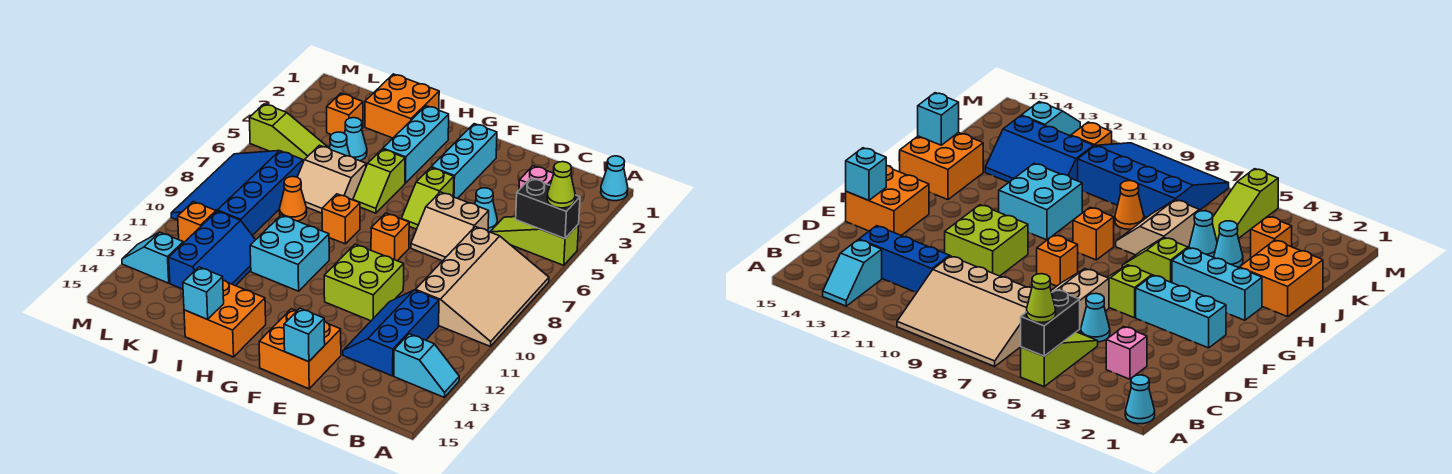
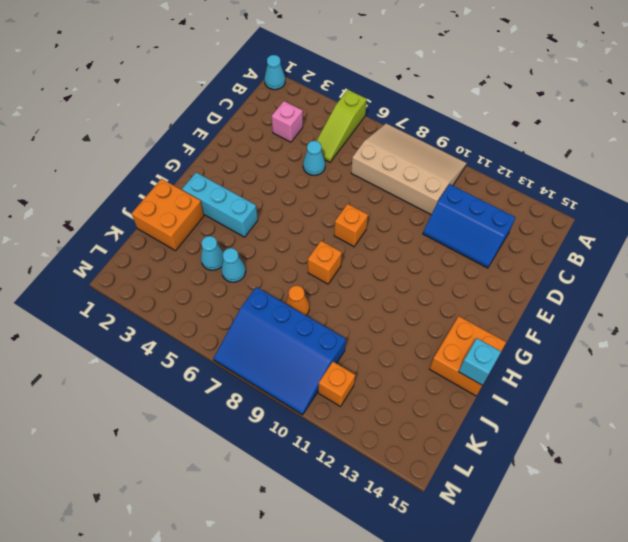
none -> cyan 1x2 slope [394,334,459,397]
none -> tan 2x2 slope [411,192,489,261]
none -> lime 2x2 brick [324,244,404,321]
none -> orange 2x2 brick [259,309,341,389]

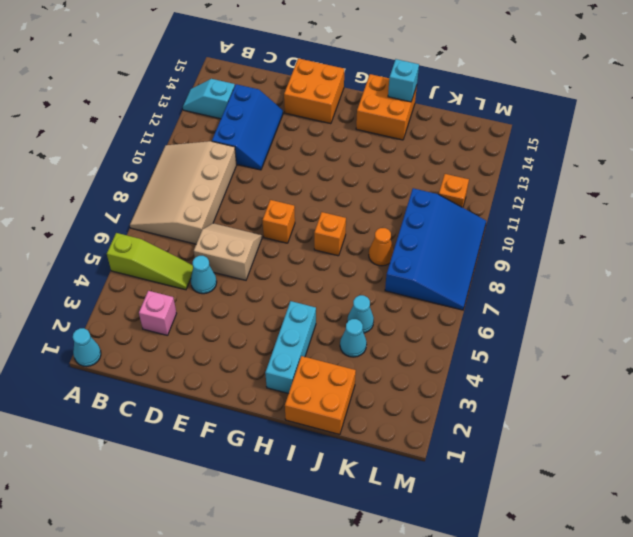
none -> lime 2x2 brick [324,244,404,321]
none -> cyan 1x3 brick [431,124,497,198]
none -> lime 1x2 slope [402,168,454,229]
none -> lime 1x2 slope [353,149,405,213]

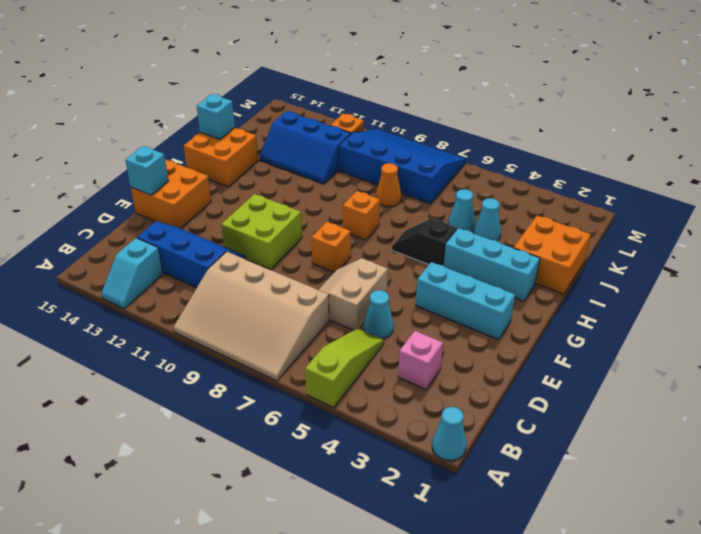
black 1x2 slope [392,218,457,266] -> lime 1x2 slope [353,149,405,213]
none -> lime 1x2 slope [402,168,454,229]
none -> cyan 2x2 brick [250,215,329,291]
none -> tan 2x2 slope [298,145,366,213]
none -> orange 1x1 brick [327,93,363,134]

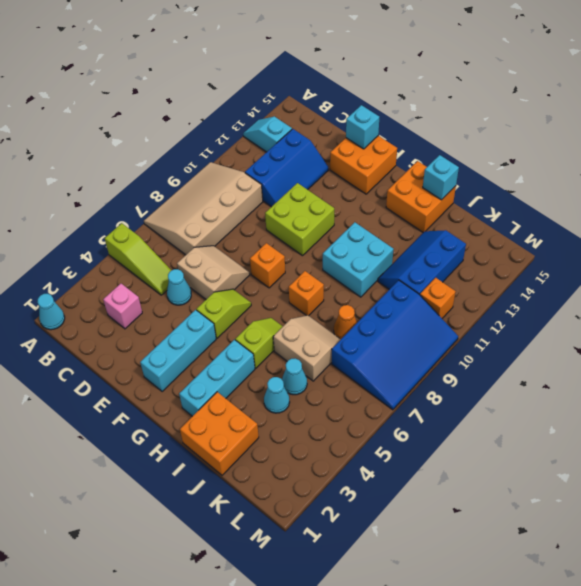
none -> orange 1x1 brick [327,93,363,134]
none -> lime 1x3 slope [249,104,327,162]
none -> cyan 1x2 slope [122,232,183,283]
none -> black 1x2 brick [515,178,580,239]

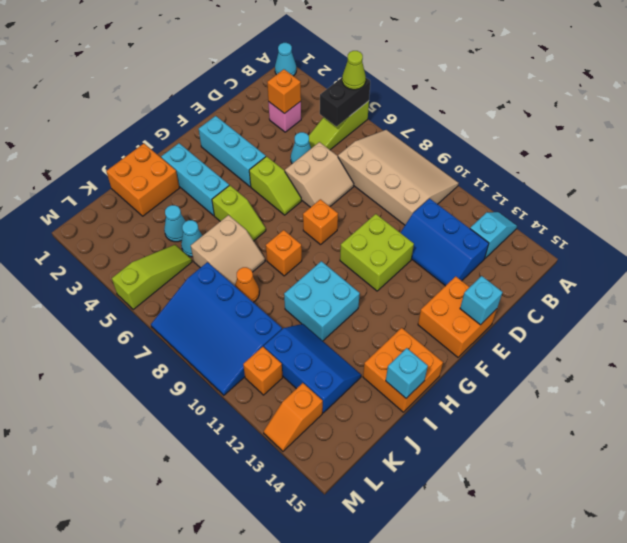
orange 1x1 brick [267,69,301,114] -> orange 1x1 brick moved to [327,93,363,134]
orange 1x2 slope [264,383,323,451] -> cyan 1x2 slope [122,232,183,283]

